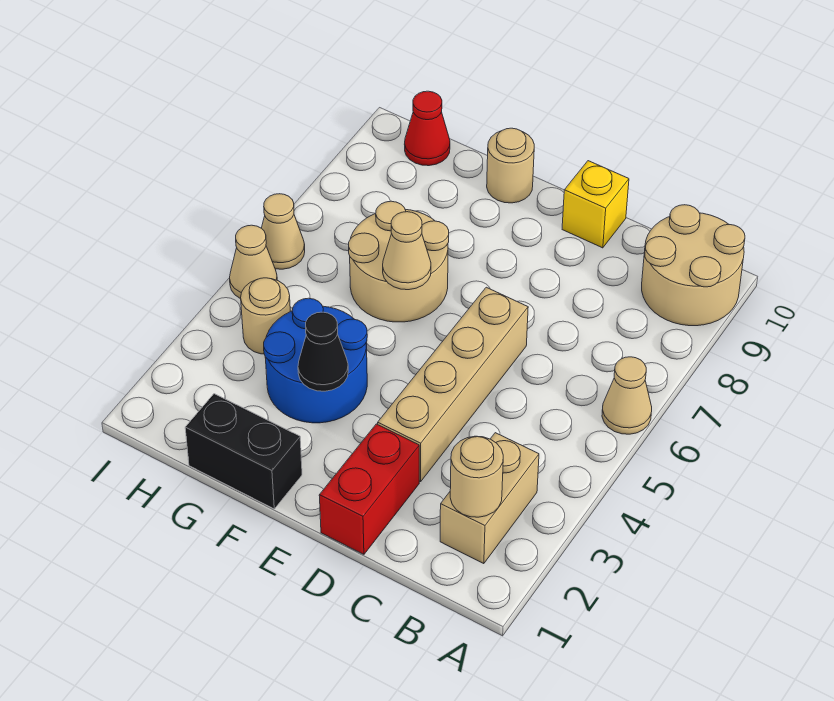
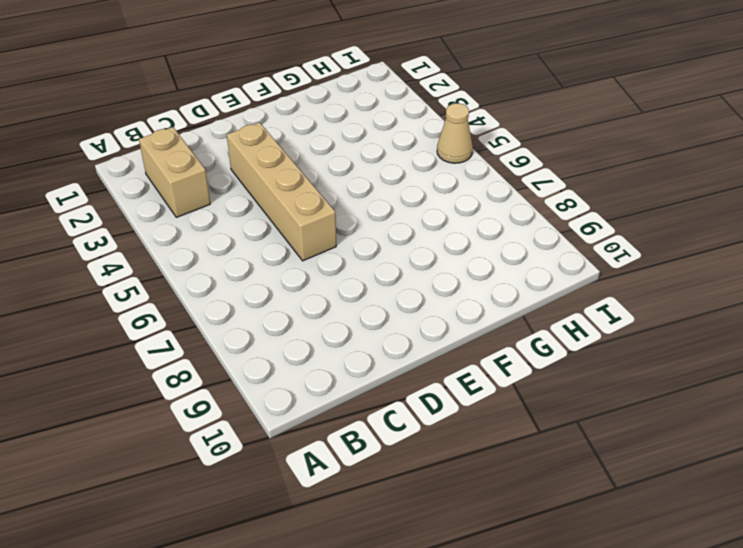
none -> tan 1x1 cone [602,357,652,434]
none -> tan 2x2 round brick [642,205,745,326]
none -> red 1x2 brick [319,424,419,554]

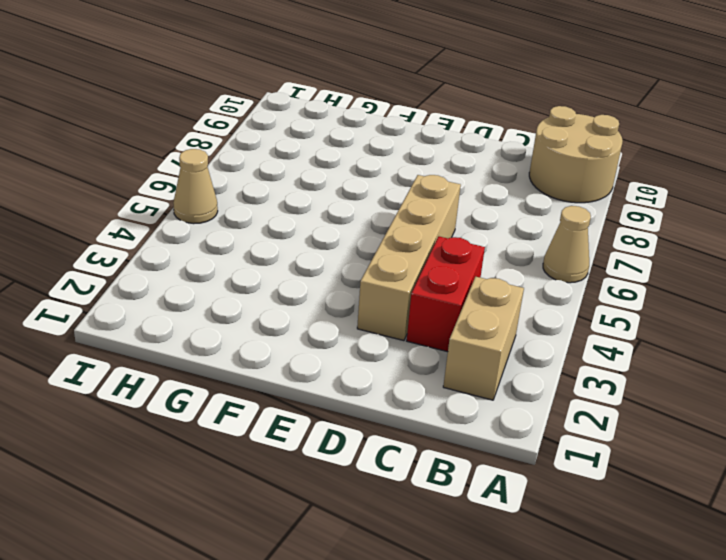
red 1x2 brick [407,237,485,352] -> red 1x2 brick moved to [319,424,419,554]
none -> yellow 1x1 brick [562,161,629,248]
none -> black 1x2 brick [185,394,302,509]
none -> blue 2x2 round brick [264,298,367,423]

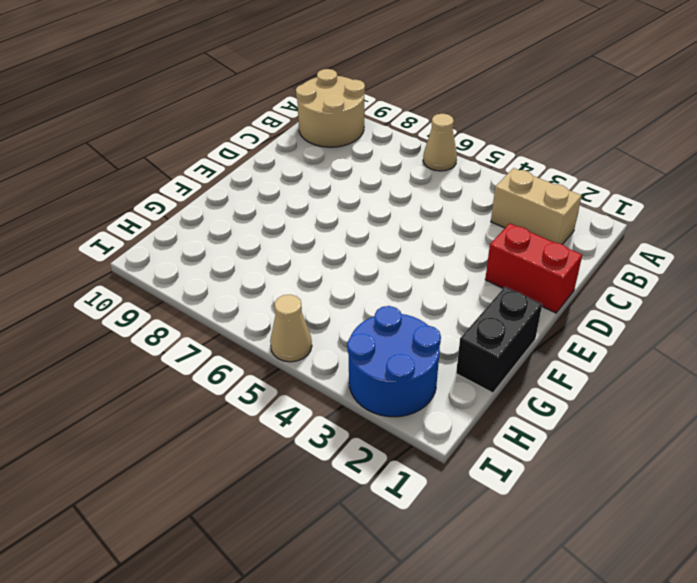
blue 2x2 round brick [347,306,441,417] -> blue 2x2 round brick moved to [264,298,367,423]
none -> tan 1x4 brick [378,287,528,482]
none -> yellow 1x1 brick [562,161,629,248]
none -> tan 2x2 round brick [349,201,449,322]

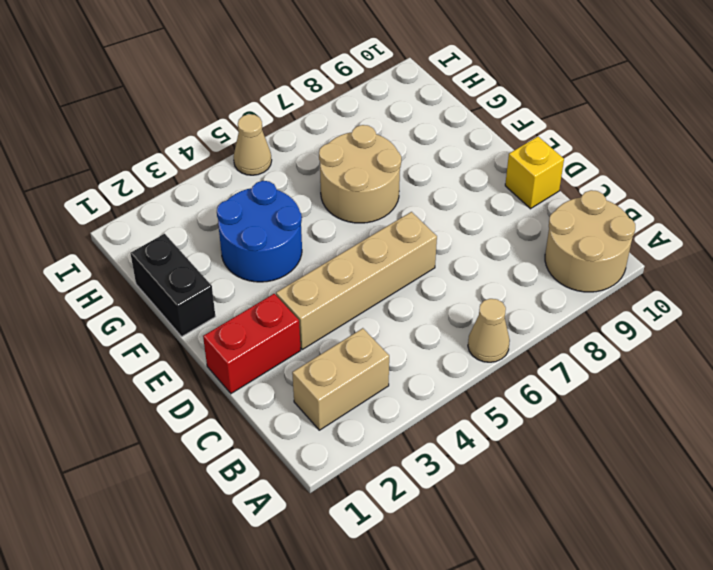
none -> tan 1x1 round brick [487,128,534,203]
none -> tan 1x1 round brick [241,278,290,354]
none -> red 1x1 cone [405,91,450,166]

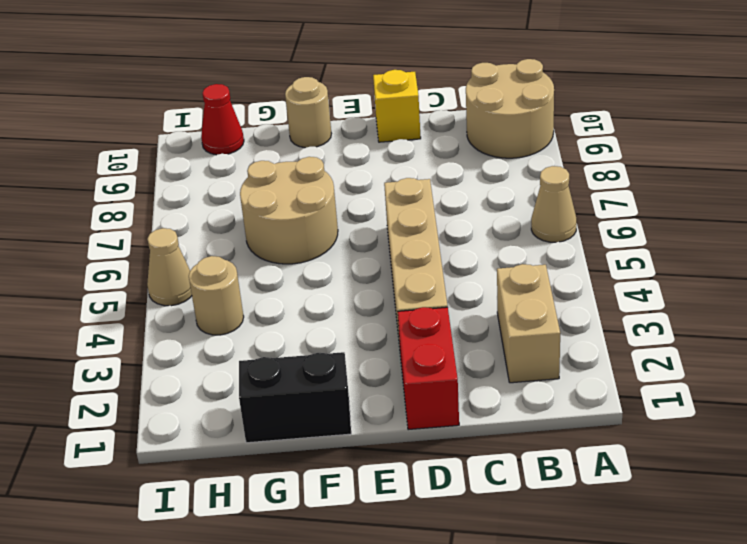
none -> blue 2x2 round brick [264,298,367,423]
none -> tan 1x1 cone [262,194,305,269]
none -> tan 1x1 round brick [450,436,503,517]

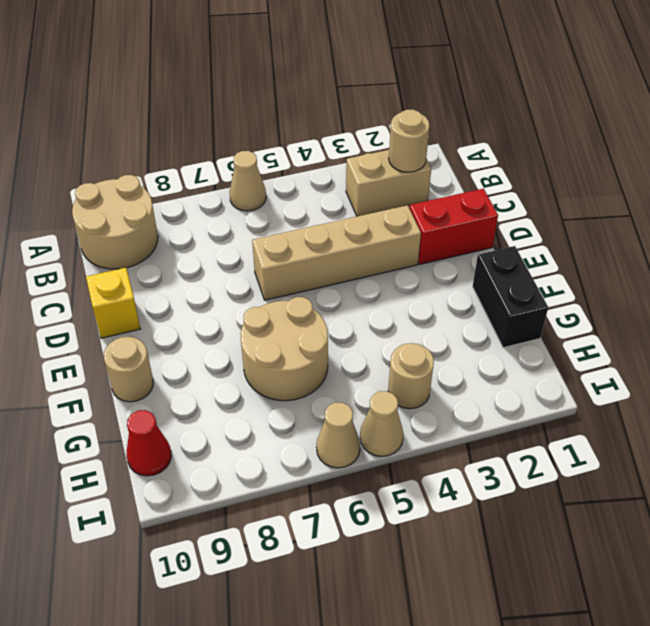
none -> blue 2x2 round brick [264,298,367,423]
none -> black 1x1 cone [298,312,348,391]
none -> tan 1x1 cone [383,212,431,290]

